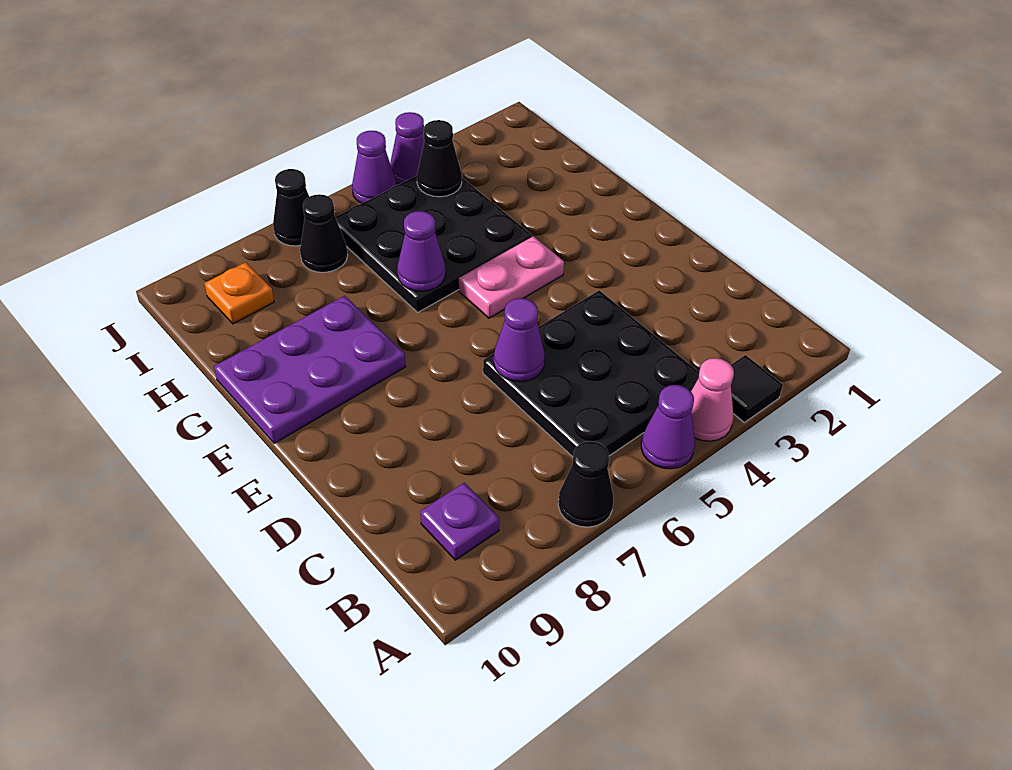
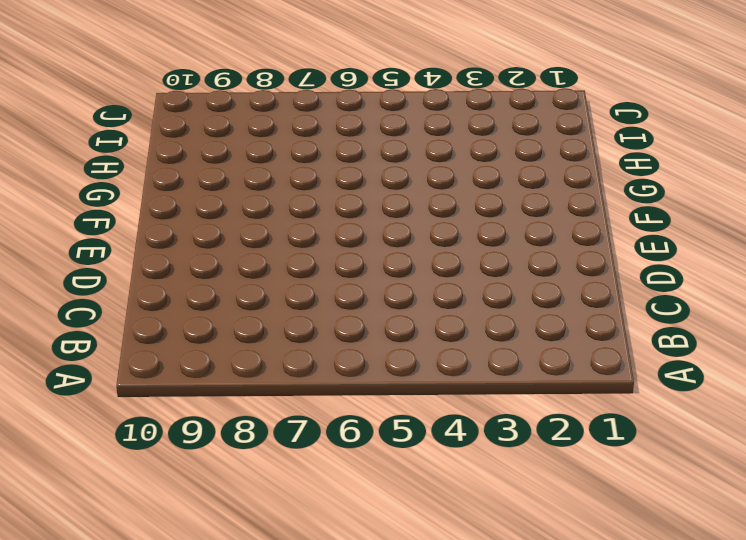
none -> black 1x1 tile [731,355,783,422]
none -> pink 1x1 cone [691,358,734,441]
none -> purple 1x1 cone [641,385,695,469]

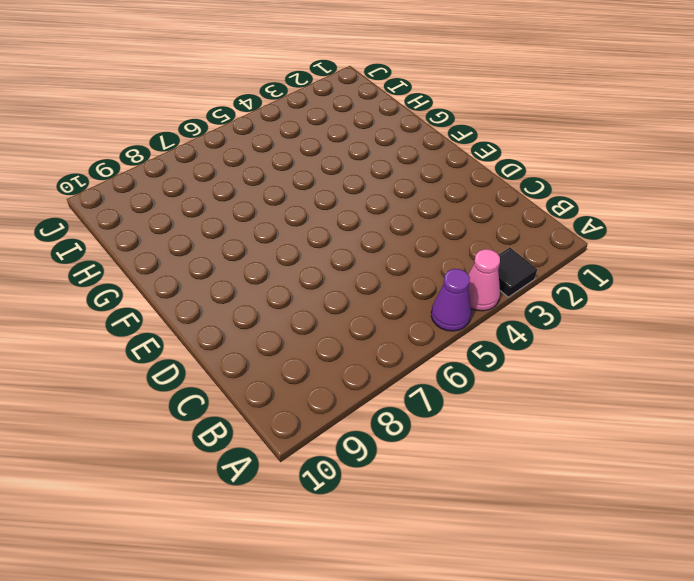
none -> black 1x1 cone [558,441,614,527]
none -> black 3x3 plate [483,290,699,457]
none -> purple 1x1 plate [420,483,499,560]

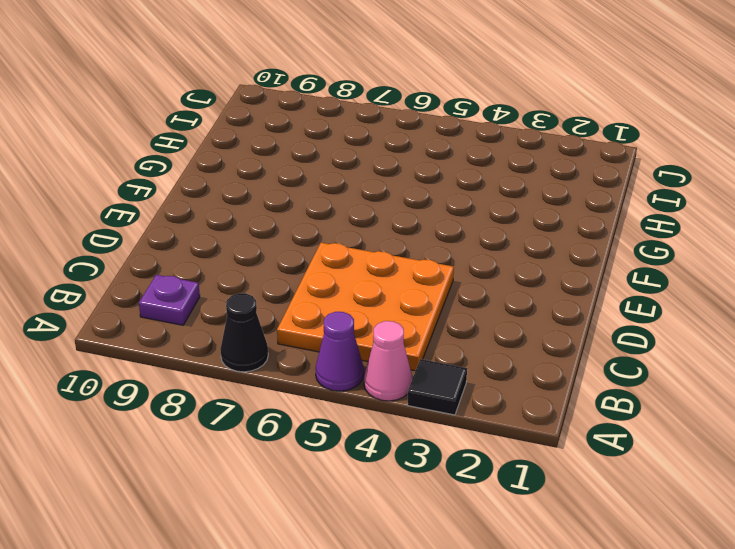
orange 3x3 plate [277,243,454,371] -> black 3x3 plate [483,290,699,457]
none -> pink 1x2 plate [459,236,564,318]
none -> purple 2x3 plate [214,296,406,444]
none -> black 3x3 plate [335,176,532,312]

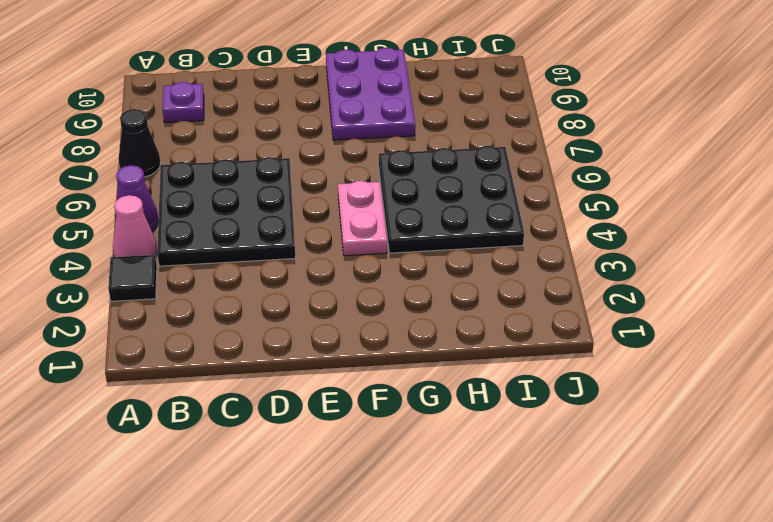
none -> black 1x1 cone [300,194,348,272]
none -> orange 1x1 plate [204,262,274,324]
none -> purple 1x1 cone [390,112,425,184]

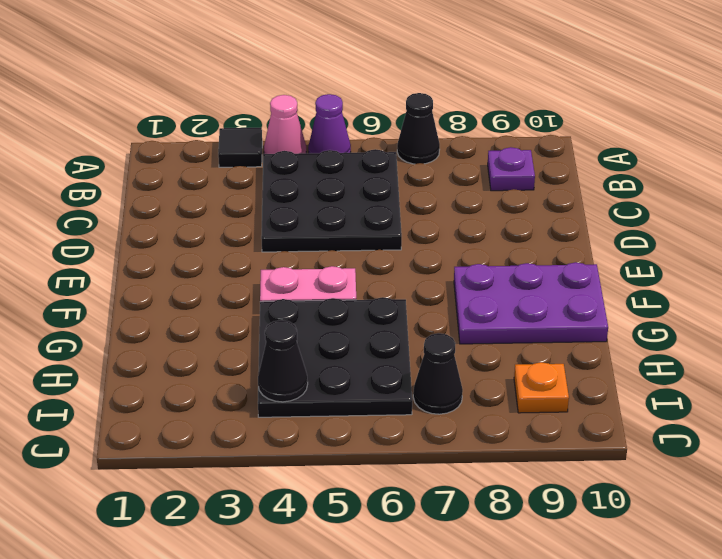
none -> purple 1x1 cone [390,112,425,184]
none -> purple 1x1 cone [352,131,397,203]
none -> black 1x1 cone [273,169,309,246]

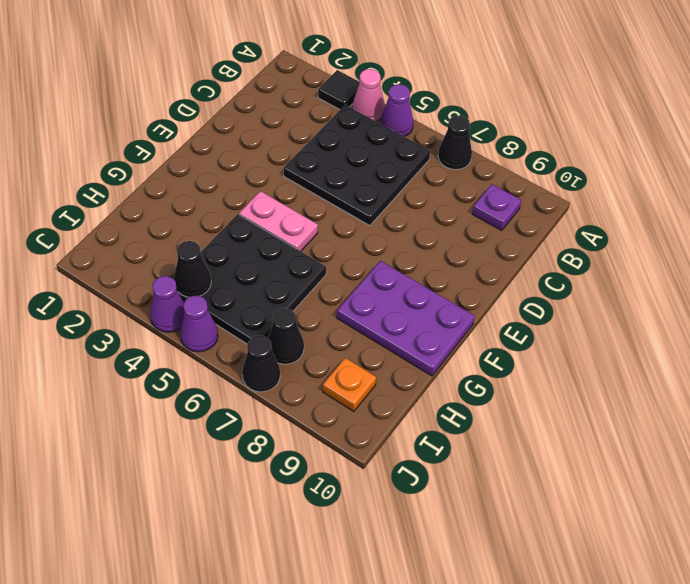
none -> purple 1x1 cone [494,298,545,382]
none -> purple 1x1 cone [397,211,446,291]

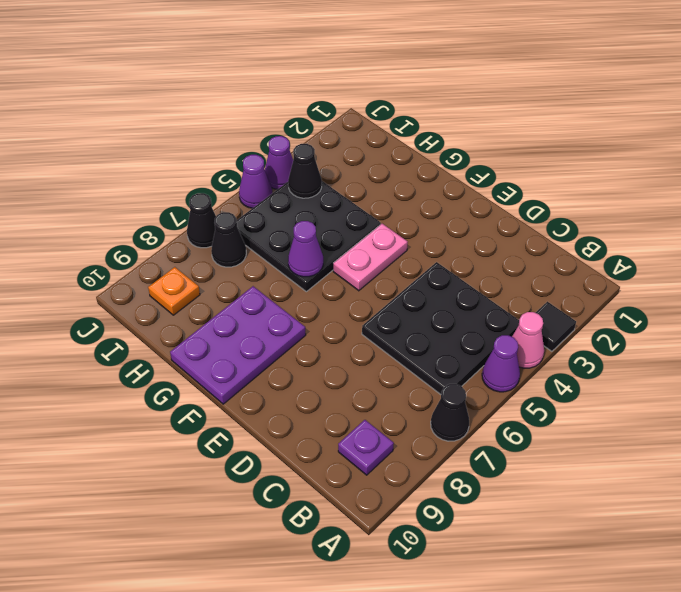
none -> purple 1x1 cone [494,298,545,382]

